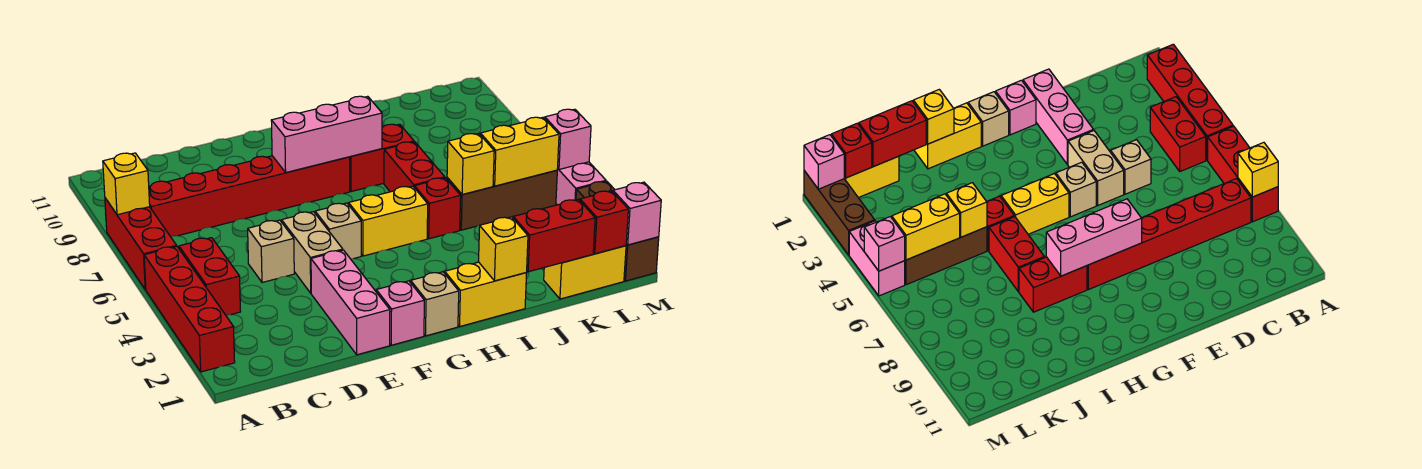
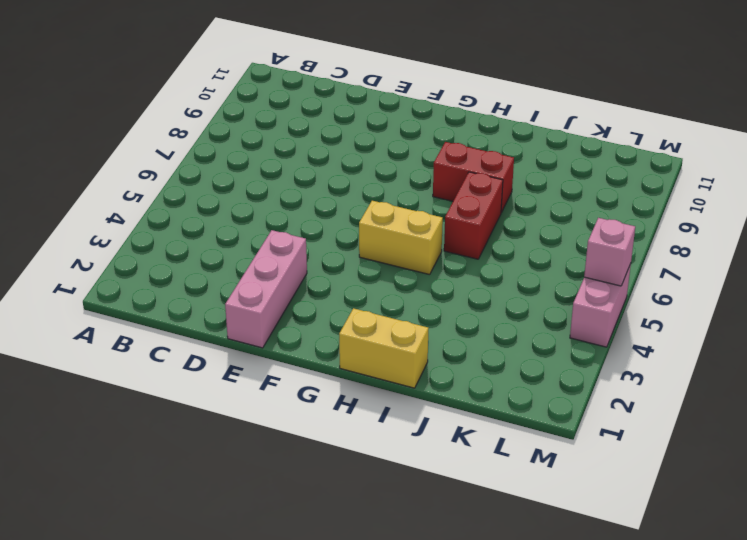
none -> red 1x4 brick [144,247,235,372]
none -> red 1x3 brick [105,198,177,290]
none -> red 1x2 brick [179,238,240,315]

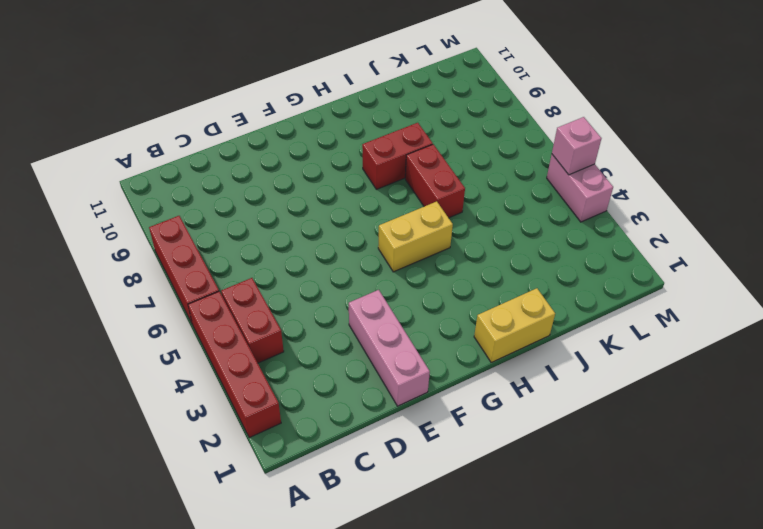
none -> red 1x6 brick [149,156,350,237]
none -> tan 1x1 brick [248,220,294,283]
none -> tan 1x2 brick [282,212,343,293]

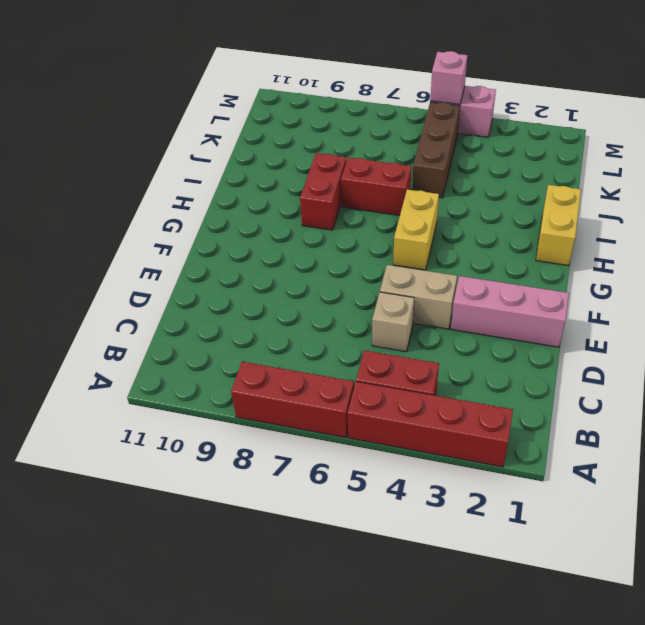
none -> red 1x6 brick [149,156,350,237]
none -> pink 1x1 brick [376,281,424,345]
none -> tan 1x1 brick [315,203,361,259]

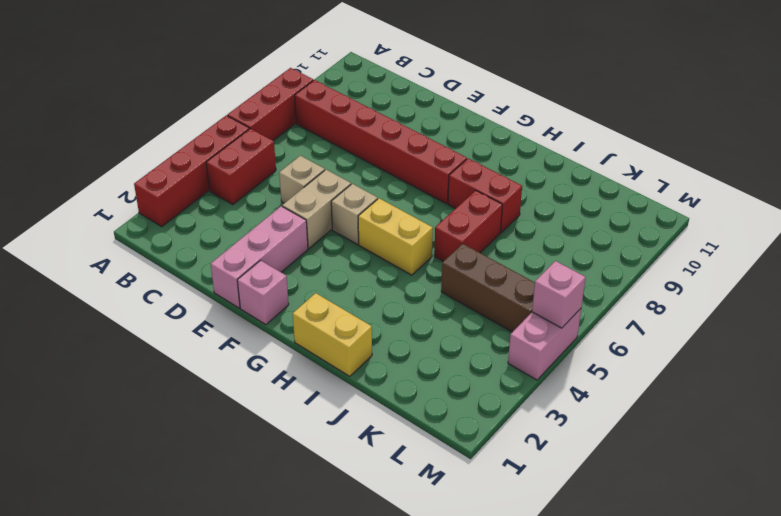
none -> tan 1x1 brick [411,272,459,336]
none -> red 1x1 brick [414,178,461,239]
none -> yellow 1x2 brick [544,246,626,299]

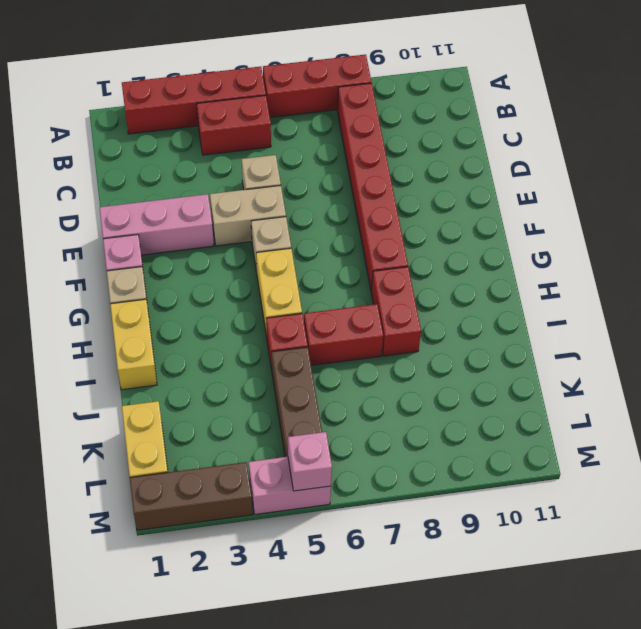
none -> yellow 1x1 brick [103,153,150,215]
none -> pink 1x3 brick [271,96,382,173]
none -> yellow 1x1 brick [479,217,528,281]

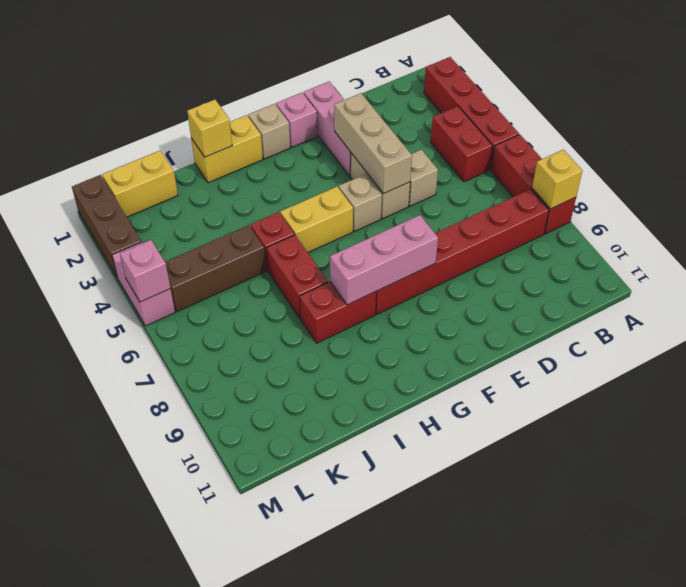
tan 1x3 brick [334,93,412,194] -> none
none -> red 1x2 brick [513,199,595,272]
none -> yellow 1x1 brick [447,134,494,195]
none -> yellow 1x2 brick [480,117,559,186]

